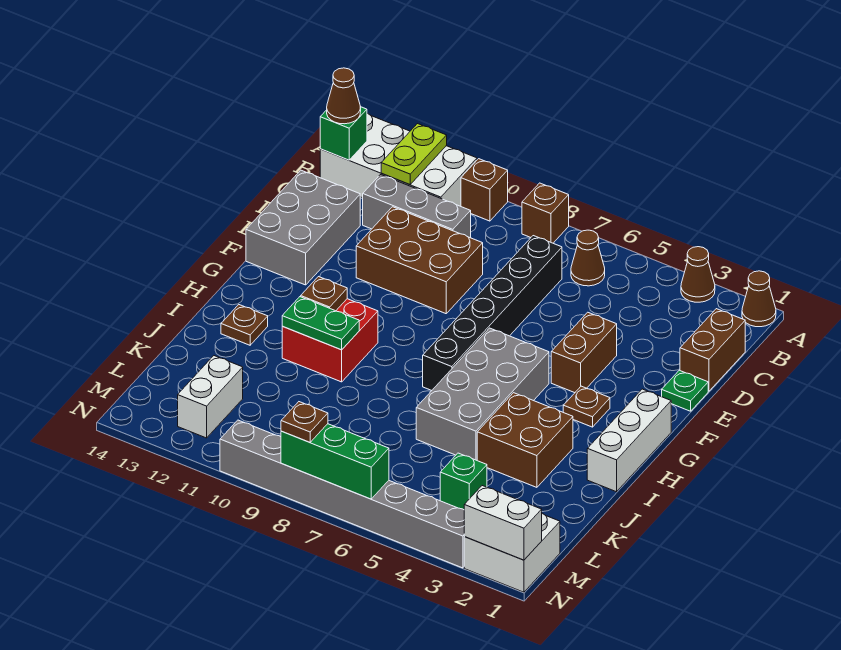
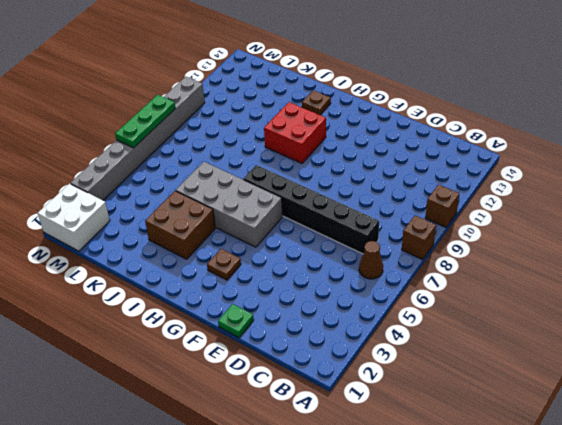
green 1x3 plate [115,95,175,148] -> green 1x3 brick [281,424,389,499]
none -> brown 1x1 cone [742,271,776,327]
none -> brown 1x1 cone [681,247,715,302]
none -> white 2x4 brick [320,113,477,206]
none -> brown 1x2 brick [680,309,745,391]

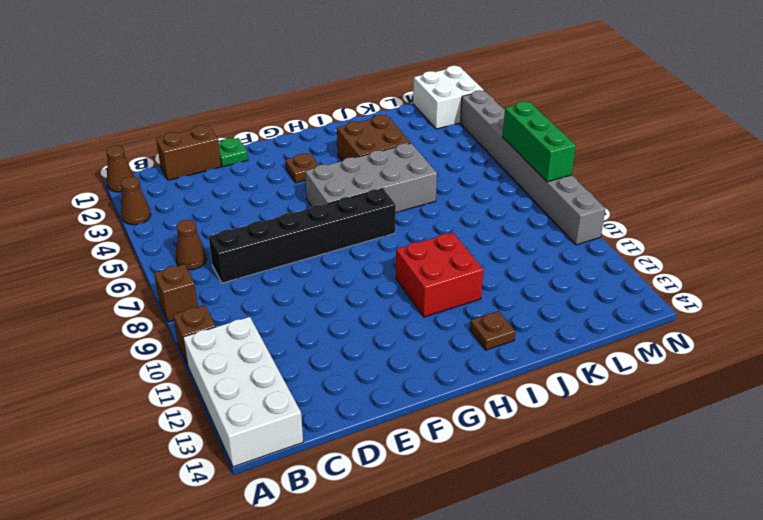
none -> grey 1x3 brick [363,175,471,238]
none -> brown 2x3 brick [356,207,483,314]
none -> grey 2x3 brick [246,170,360,285]
none -> brown 1x2 brick [551,312,617,393]

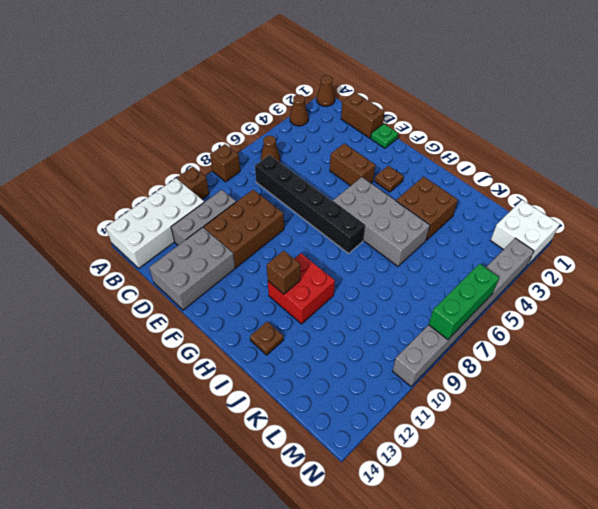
grey 2x3 brick [149,227,235,310] -> grey 2x3 brick turned to [246,170,360,285]
brown 1x1 brick [267,251,301,294] -> brown 1x1 plate [301,277,347,311]
none -> white 1x3 brick [587,389,671,492]
none -> green 1x1 brick [440,453,487,510]
none -> white 1x2 brick [178,356,243,438]
none -> lime 1x2 plate [381,124,447,185]

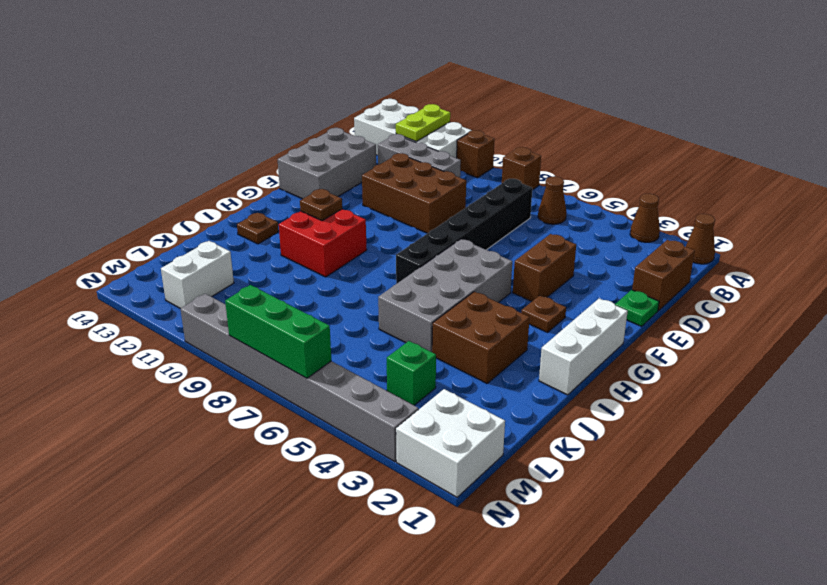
none -> green 1x1 brick [320,107,367,160]
none -> green 1x2 plate [282,297,359,350]
none -> white 1x2 brick [464,486,542,560]
none -> brown 1x1 cone [327,68,361,124]

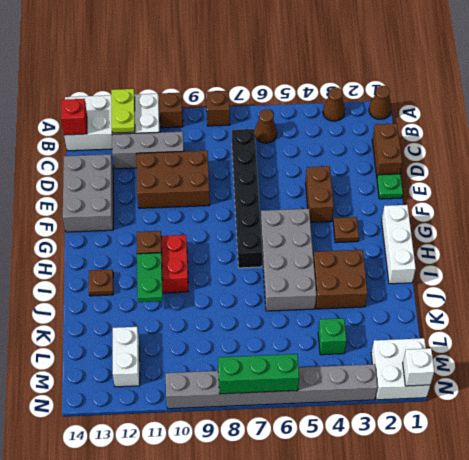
red 1x1 brick [61,99,87,135] -> green 1x1 brick [320,107,367,160]
green 1x2 plate [137,253,163,302] -> green 1x2 plate turned to [282,297,359,350]
white 1x1 brick [403,348,434,386] -> white 1x2 brick [464,486,542,560]
none -> brown 1x1 cone [327,68,361,124]
none -> brown 1x1 plate [281,402,328,442]

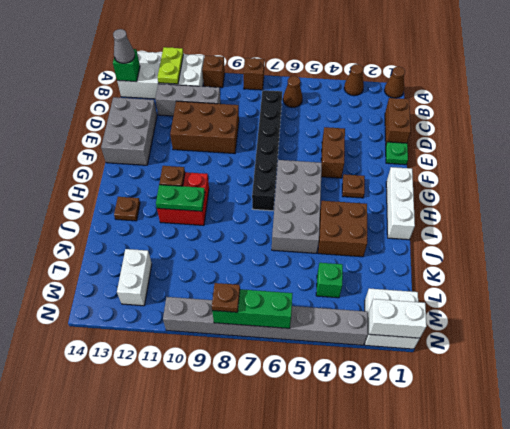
grey 1x1 cone [113,29,135,63] -> brown 1x1 cone [327,68,361,124]

